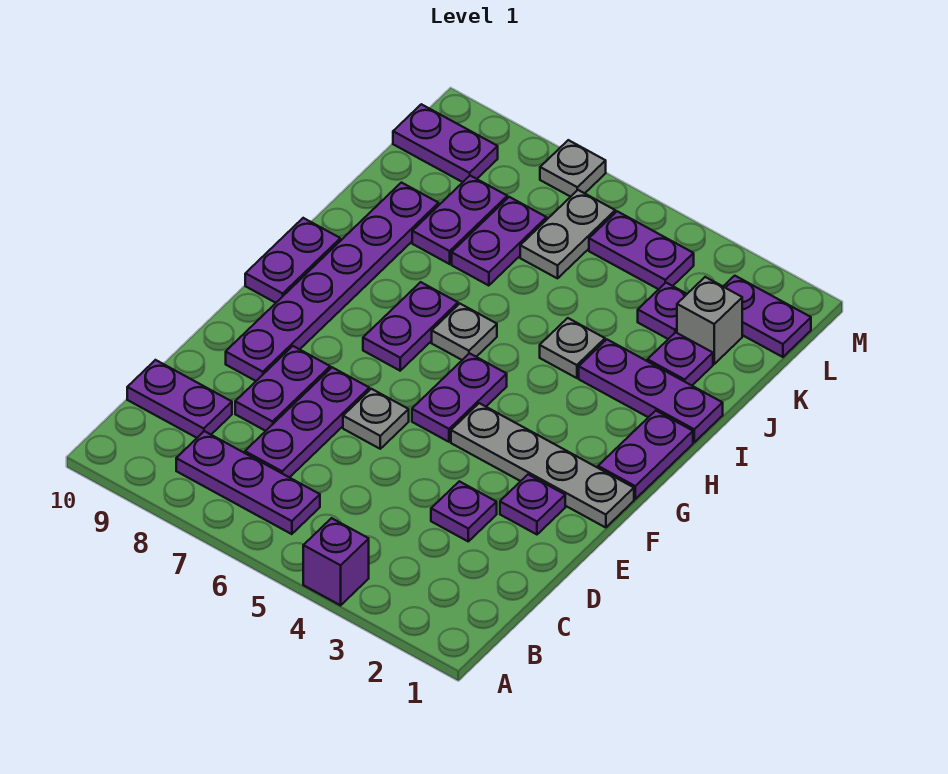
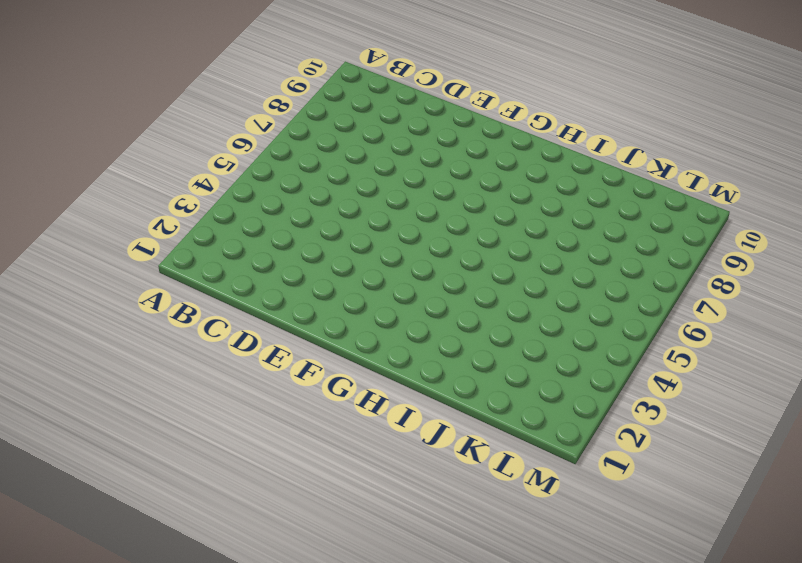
none -> purple 1x1 brick [303,518,369,605]
none -> purple 1x3 plate [176,431,320,534]
none -> purple 1x3 plate [245,367,369,478]

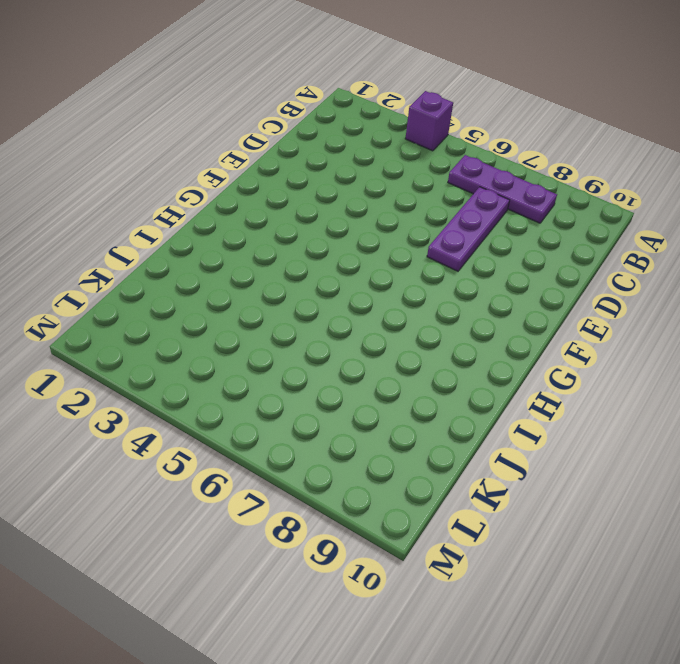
none -> purple 1x2 plate [127,360,232,438]
none -> purple 1x1 plate [431,481,497,541]
none -> purple 1x2 plate [235,346,330,431]

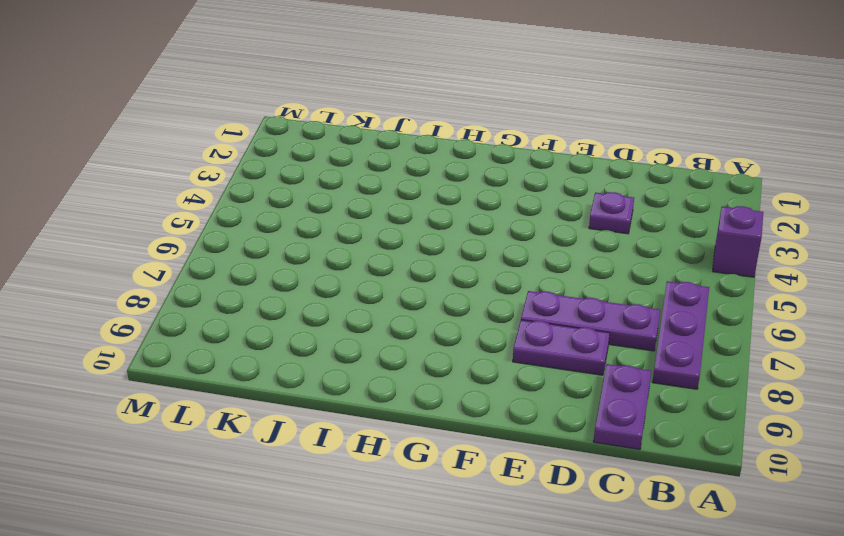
none -> purple 1x1 plate [500,475,565,534]
none -> grey 1x1 plate [343,389,409,449]
none -> purple 1x6 plate [226,183,439,381]

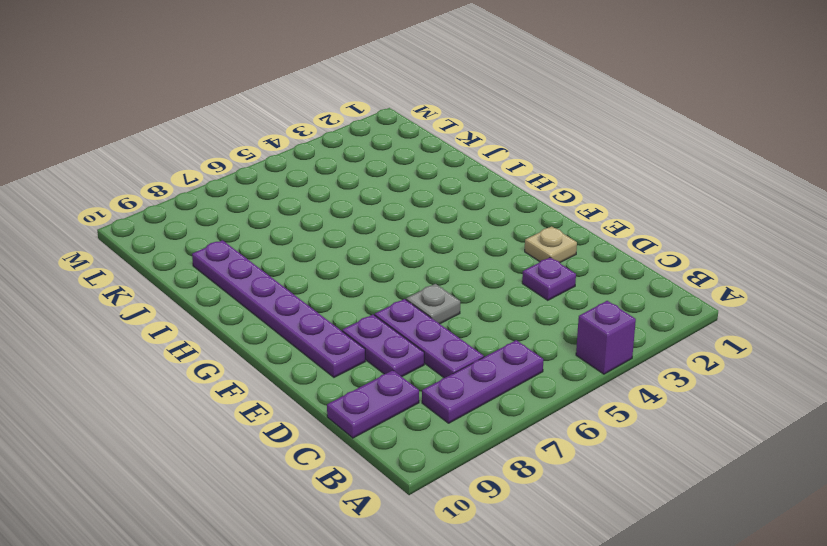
tan 1x1 plate [525,226,577,262] -> purple 1x1 plate [500,475,565,534]
none -> grey 1x4 plate [451,403,634,528]
none -> purple 1x2 plate [412,353,507,442]
none -> purple 1x2 plate [598,411,693,499]

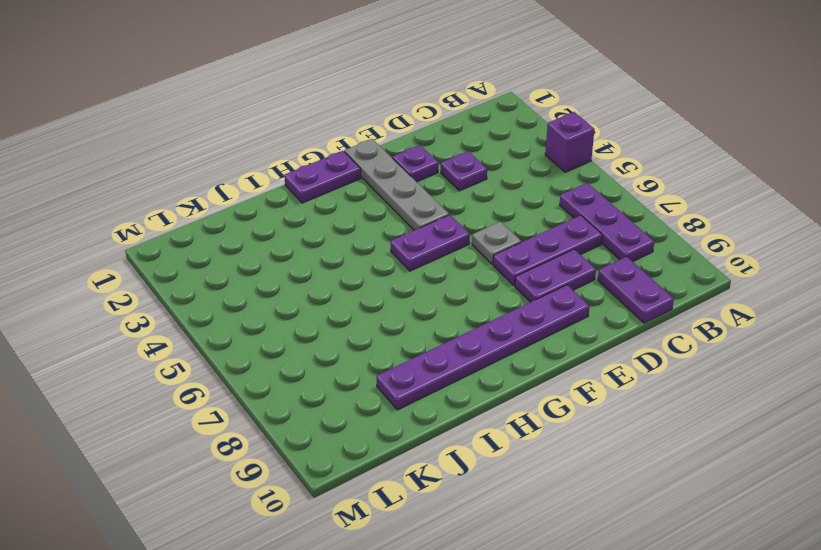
none -> purple 1x2 plate [363,282,458,371]
none -> purple 1x2 plate [245,218,340,303]
none -> grey 1x1 plate [432,304,497,360]

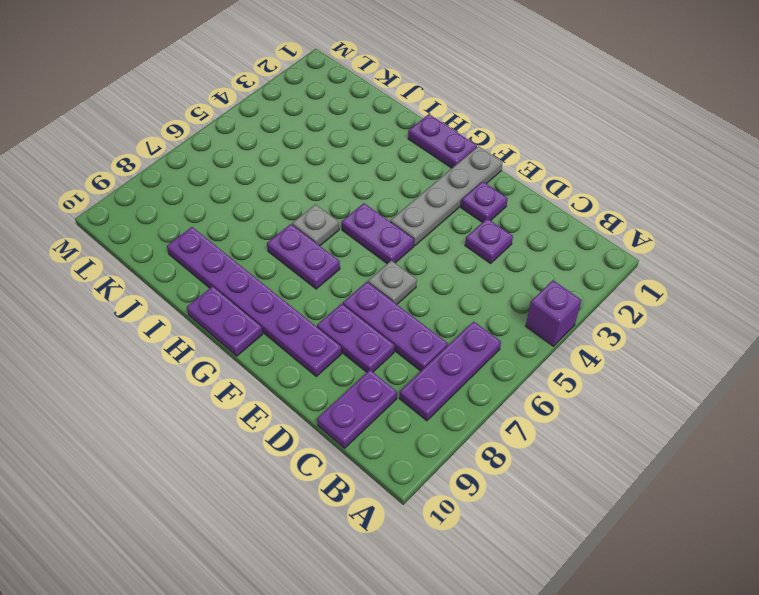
none -> purple 1x3 plate [579,340,723,442]
none -> grey 1x1 plate [540,318,605,378]
none -> purple 1x1 plate [647,332,713,385]

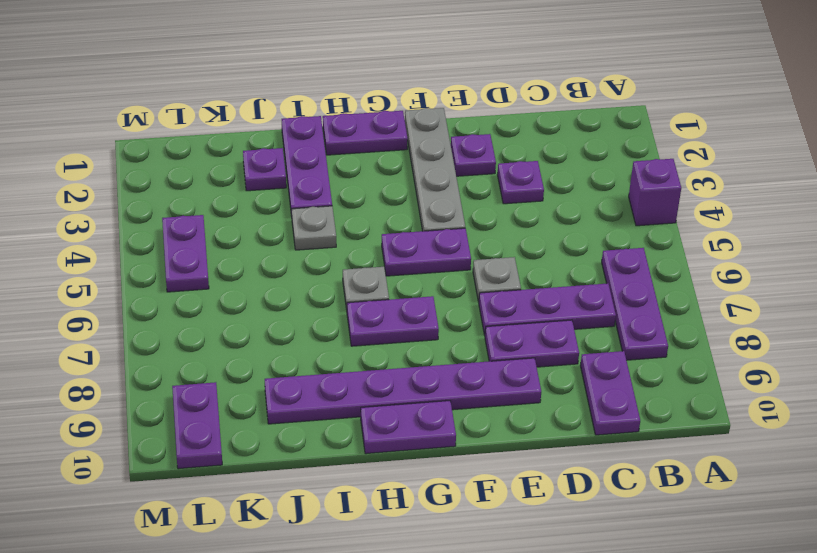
none -> purple 1x2 plate [452,197,547,286]
none -> purple 1x2 plate [412,176,507,264]
none -> grey 1x1 brick [677,277,742,364]

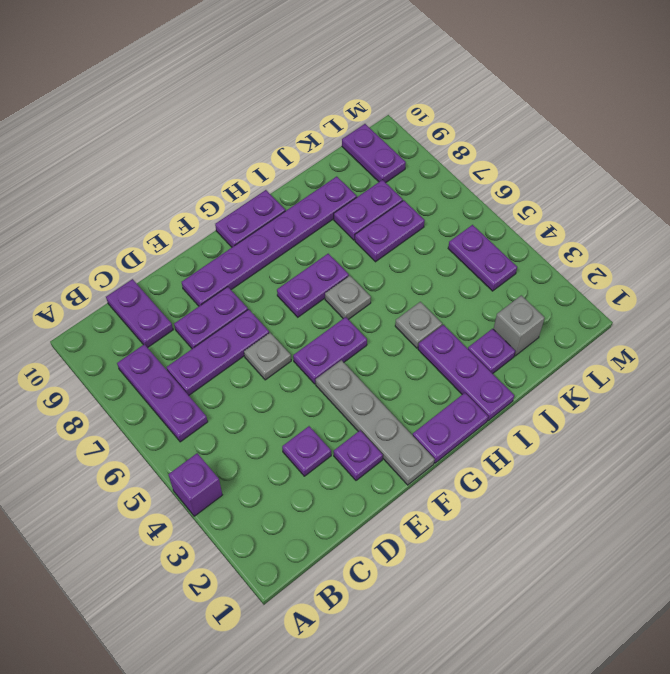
none -> purple 1x1 plate [638,283,687,339]
none -> grey 1x2 plate [520,190,615,278]
none -> purple 1x2 plate [723,276,811,357]

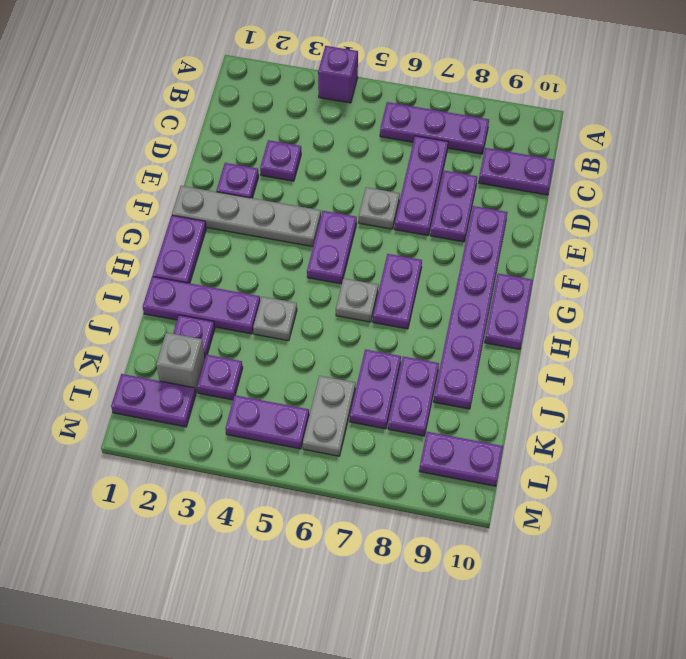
none -> grey 1x1 plate [540,140,606,197]

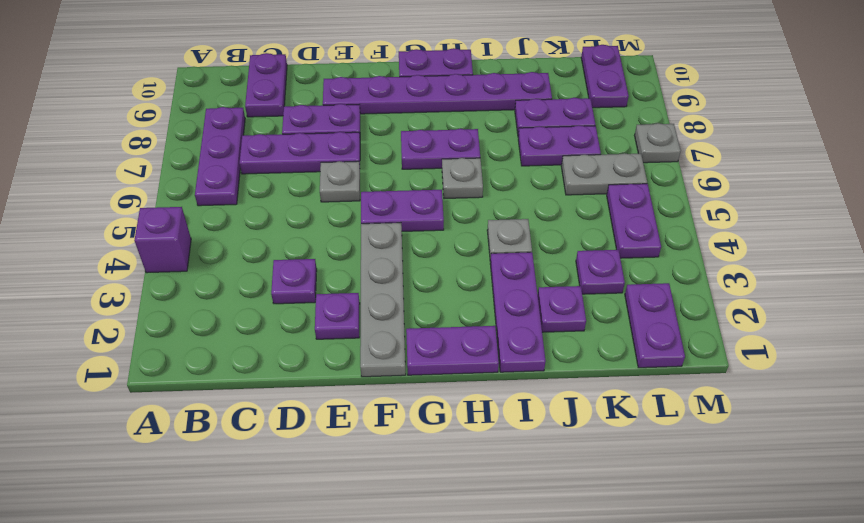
none -> grey 1x1 brick [677,277,742,364]

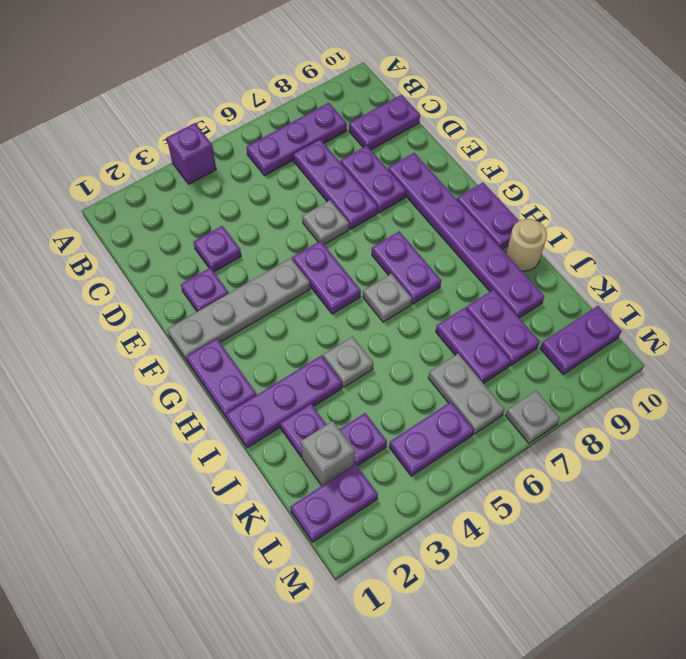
tan 1x1 round brick [506,219,547,271] -> none

